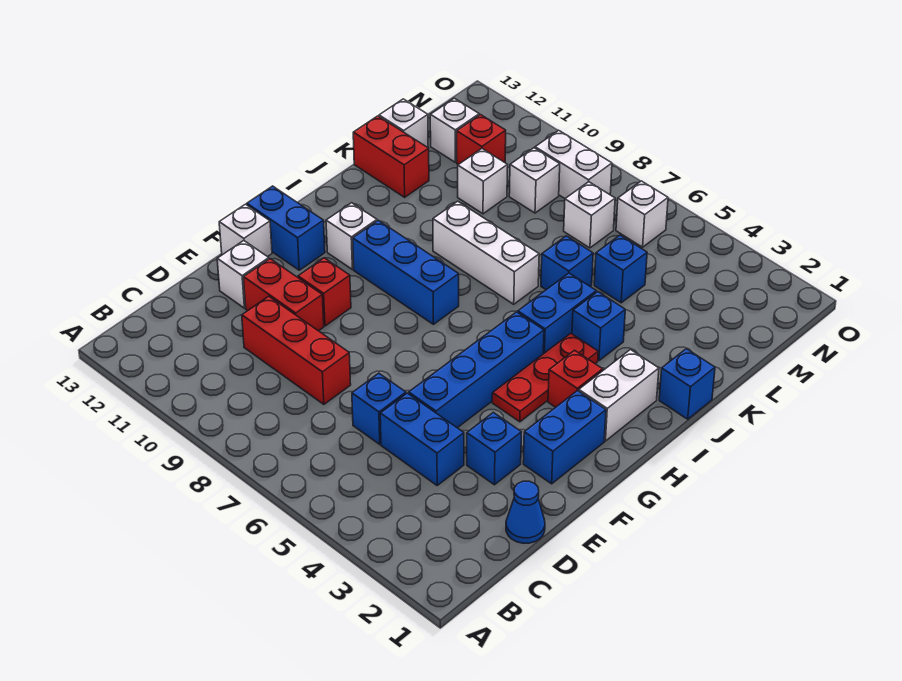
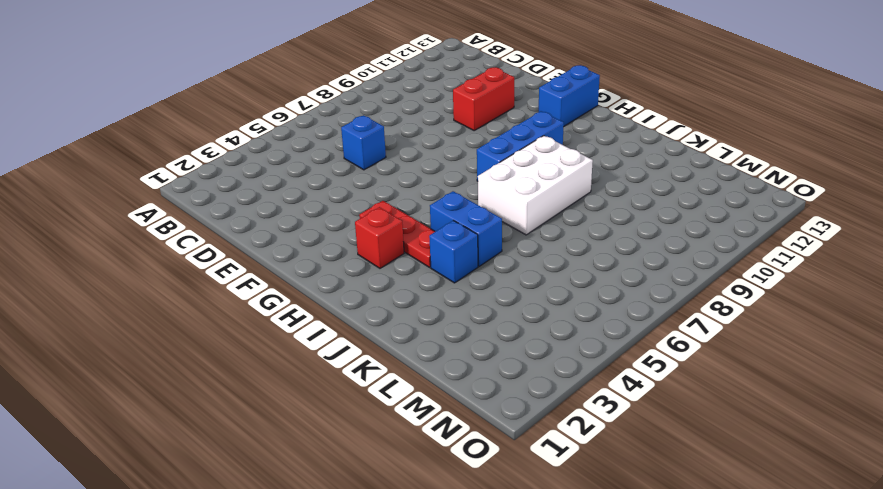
white 2x3 brick [478,136,593,235] -> white 1x3 brick [433,201,539,304]
none -> blue 1x1 cone [506,481,545,543]
none -> blue 1x2 brick [380,393,464,485]
none -> red 1x3 brick [242,296,351,404]
none -> blue 1x1 brick [467,412,521,485]

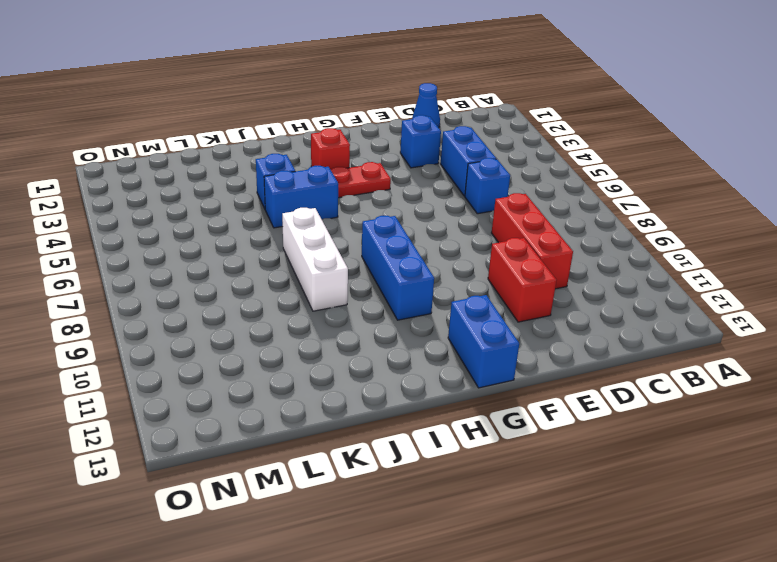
none -> blue 1x4 brick [409,312,544,428]
none -> white 1x1 brick [217,241,269,308]
none -> blue 1x2 brick [523,391,606,484]
none -> red 1x1 brick [298,258,351,326]

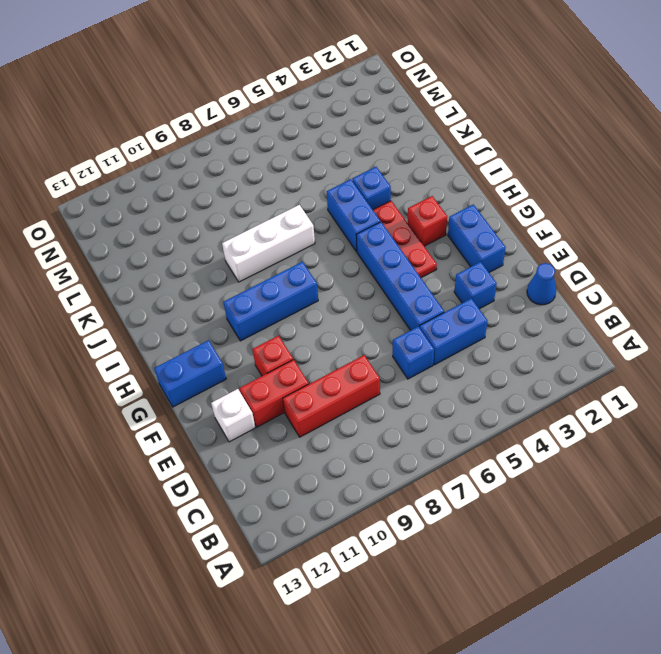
none -> white 1x1 brick [219,204,272,257]
none -> white 1x2 brick [579,350,659,441]
none -> white 1x1 brick [326,203,377,270]
none -> blue 1x1 brick [659,349,715,419]

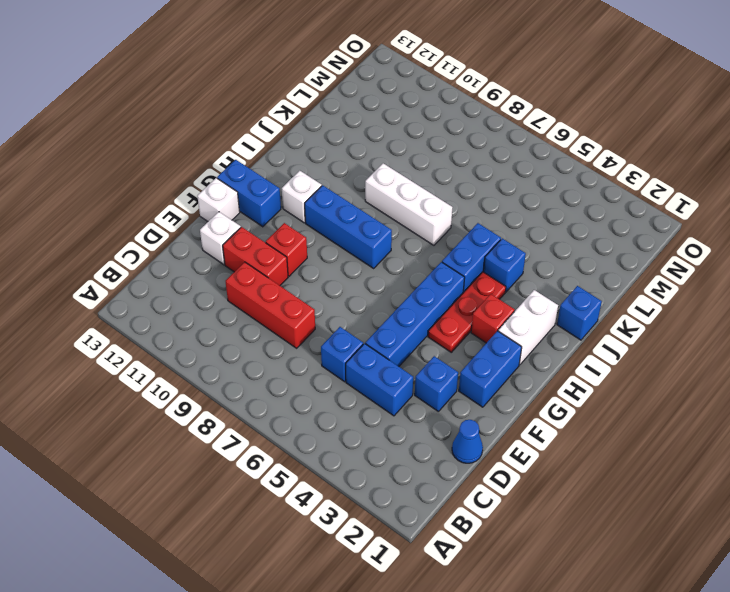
none -> blue 1x1 brick [541,236,593,290]
none -> red 1x2 brick [353,116,429,197]
none -> blue 1x1 brick [594,235,647,303]
none -> white 1x1 brick [458,149,508,214]

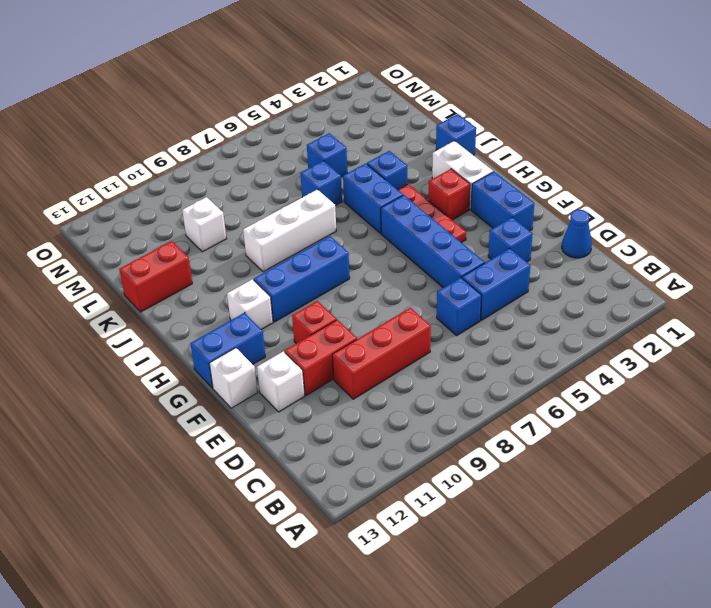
none -> white 1x1 brick [379,99,428,147]
none -> white 1x1 brick [564,182,615,248]
none -> white 1x1 brick [509,148,560,213]
none -> red 1x1 brick [457,115,506,165]

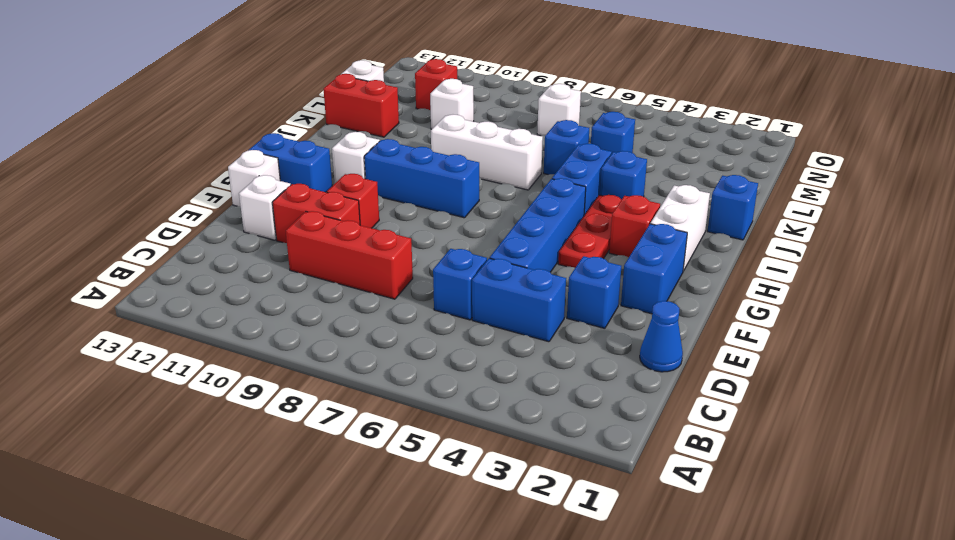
none -> white 1x1 brick [509,148,560,213]
none -> white 1x1 brick [430,98,479,162]
none -> white 1x1 brick [616,181,668,247]
none -> white 1x2 brick [535,130,612,198]

